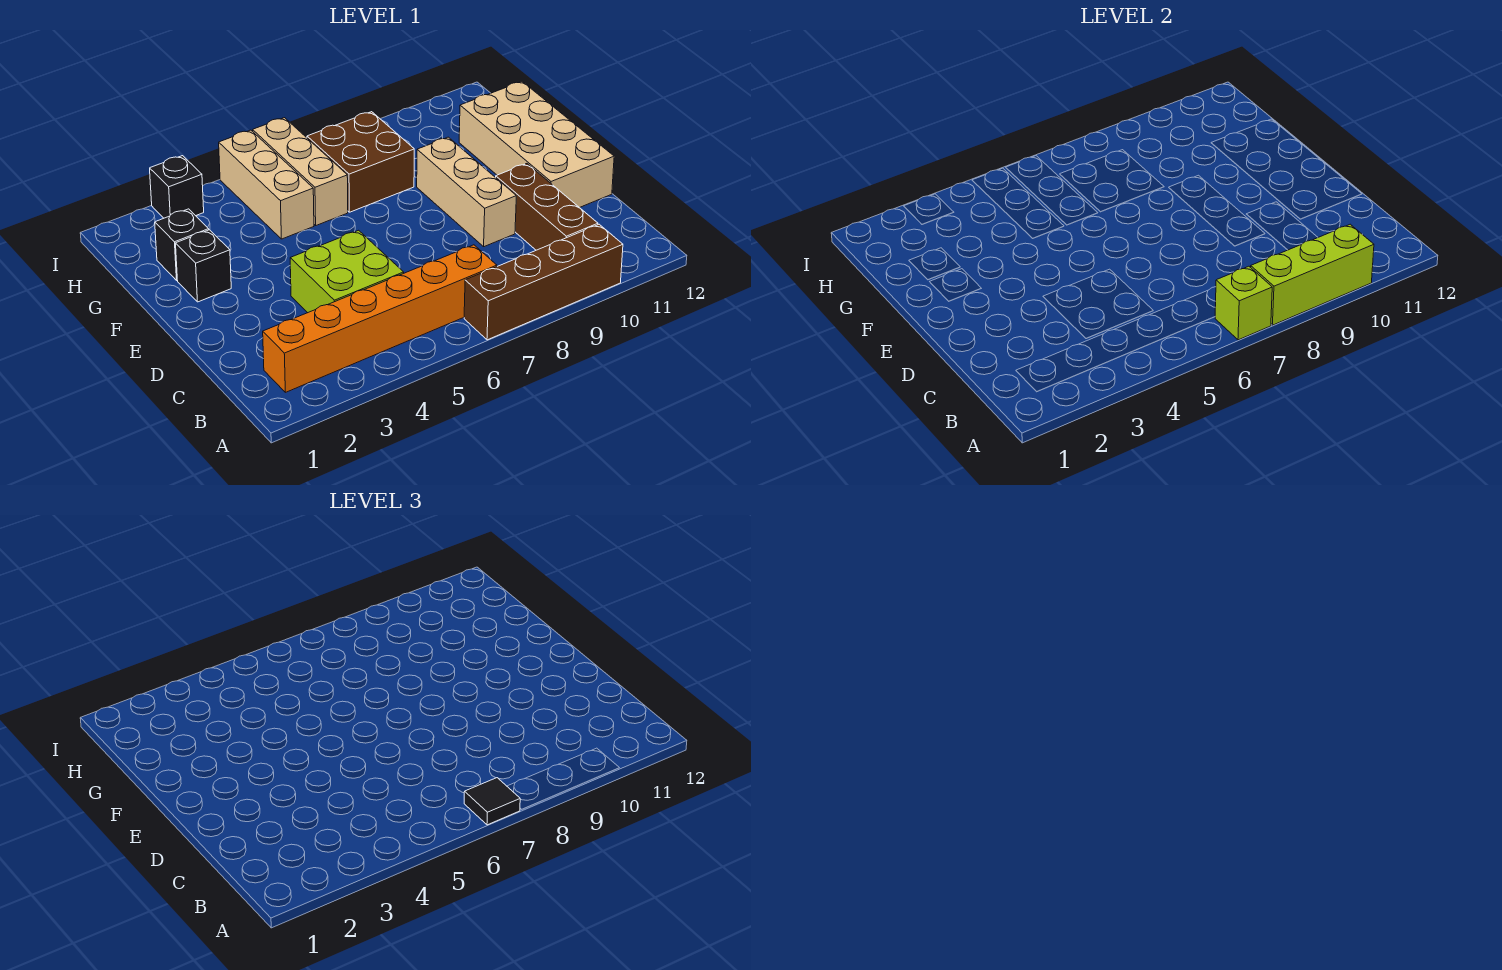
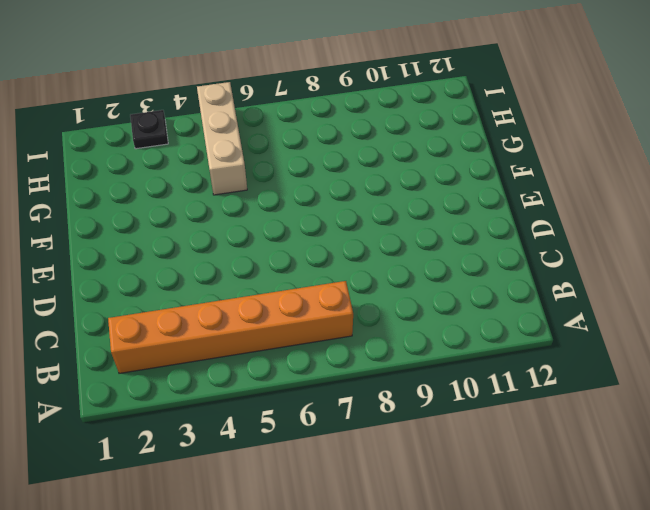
black 1x1 plate [130,110,168,149] -> black 1x1 brick [150,156,204,218]
none -> brown 1x4 brick [464,224,623,340]
none -> brown 1x3 brick [496,164,598,250]
none -> lime 2x2 brick [290,230,404,313]

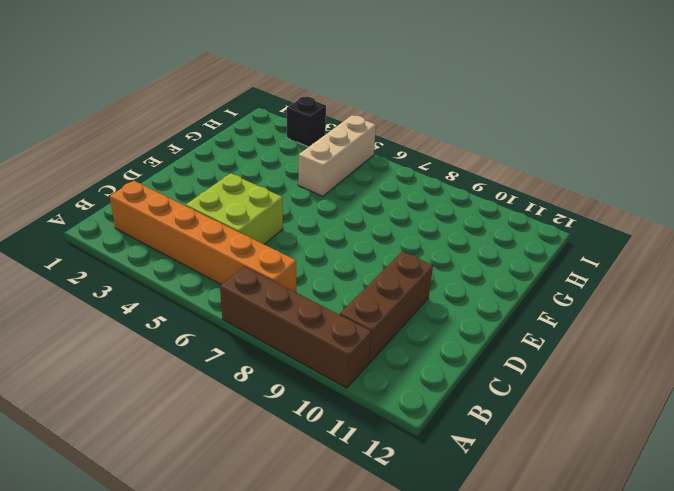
none -> tan 1x3 brick [417,137,516,247]
none -> tan 2x4 brick [459,82,614,208]
none -> black 1x1 brick [176,230,231,302]

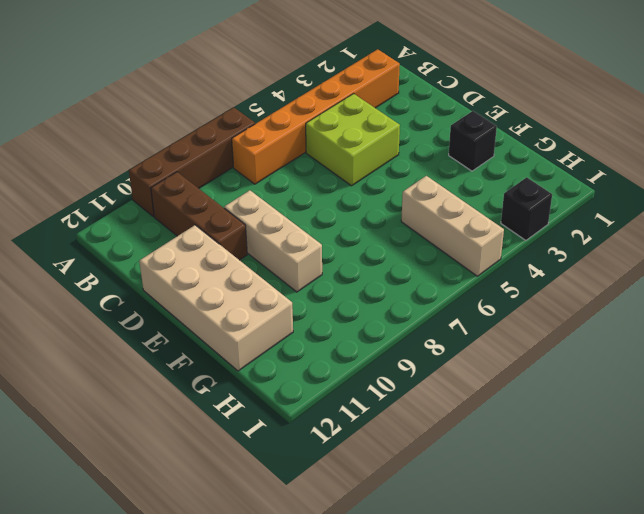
none -> black 1x1 brick [155,209,209,280]
none -> tan 1x3 brick [253,118,348,225]
none -> brown 2x2 brick [307,112,414,212]

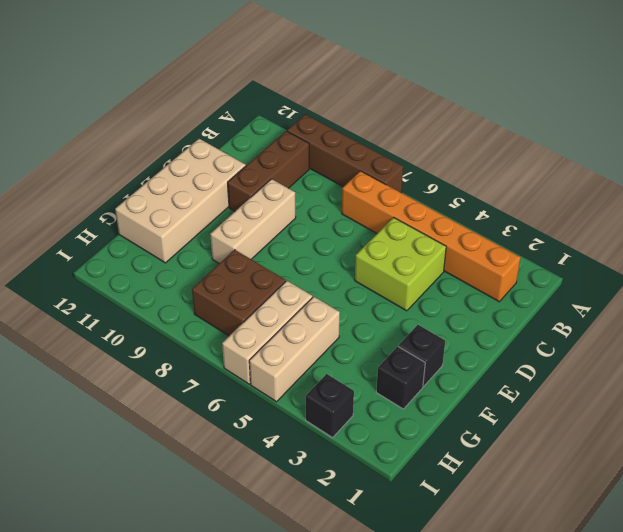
none -> lime 1x1 brick [1215,266,1272,340]
none -> lime 1x3 brick [1251,224,1374,325]
none -> black 1x1 tile [464,778,520,825]

